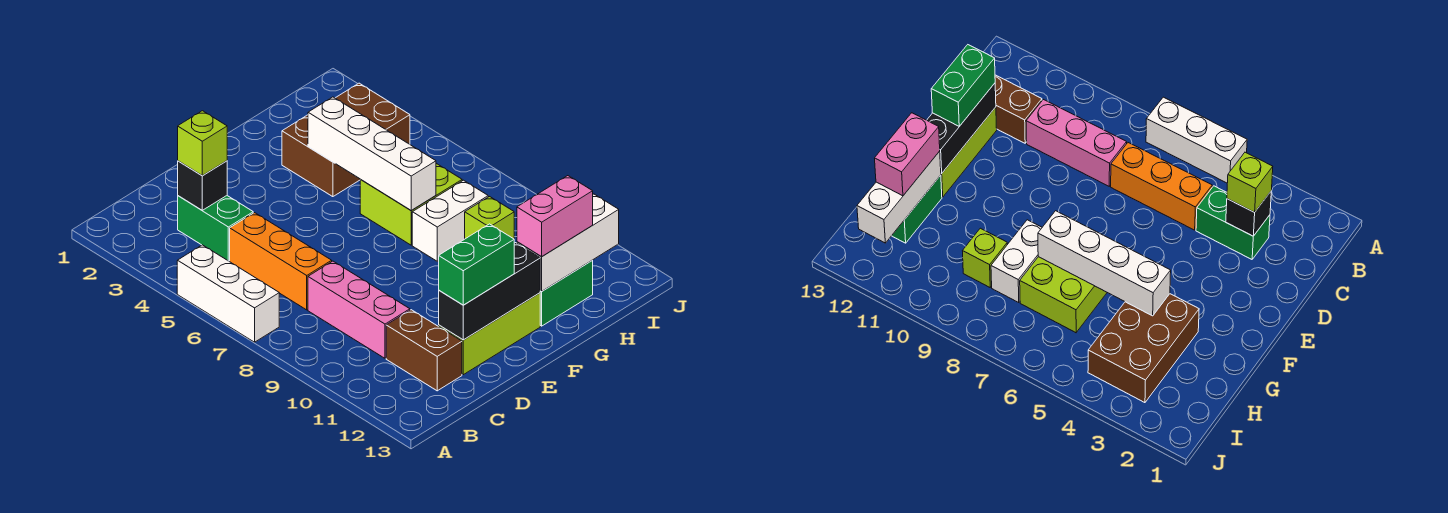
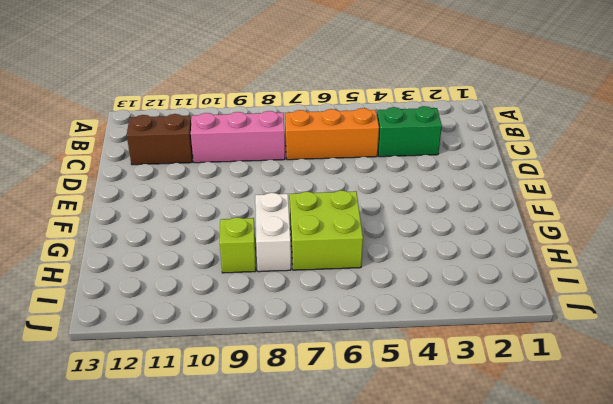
none -> white 1x3 brick [177,245,279,342]
none -> lime 1x3 brick [439,293,540,375]
none -> brown 2x3 brick [282,83,410,197]

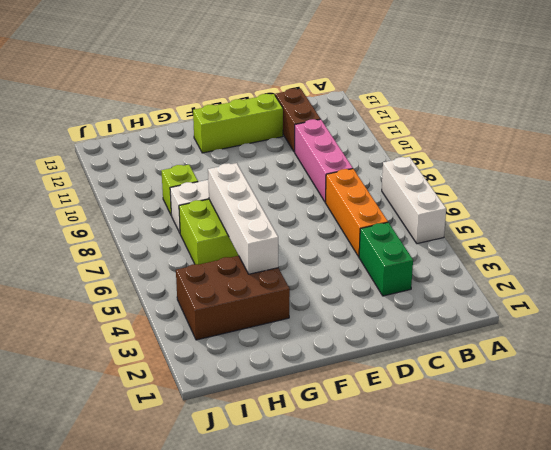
none -> green 1x2 brick [540,261,593,326]
none -> black 1x1 brick [178,161,227,210]
none -> black 1x3 brick [439,243,540,340]

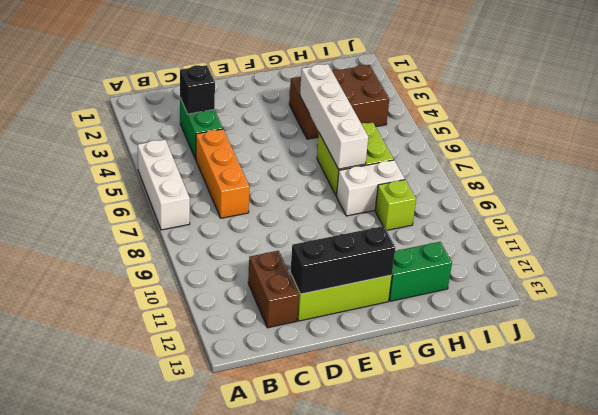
none -> pink 1x3 brick [308,261,410,358]
none -> white 1x3 brick [517,194,619,291]
none -> lime 1x1 brick [178,111,227,176]

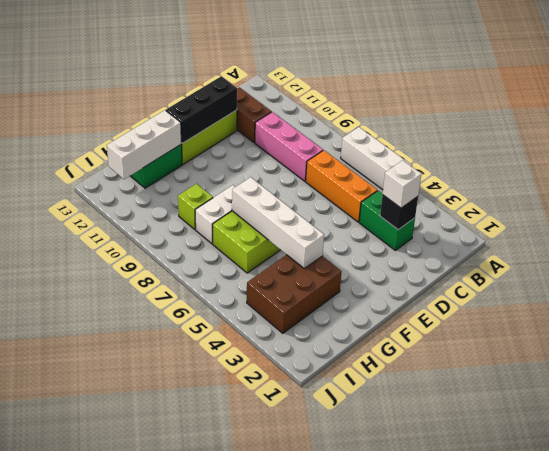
white 1x1 brick [383,160,421,208] -> lime 1x1 brick [178,111,227,176]
none -> green 1x2 brick [439,224,514,305]
none -> pink 1x2 brick [517,176,593,257]

